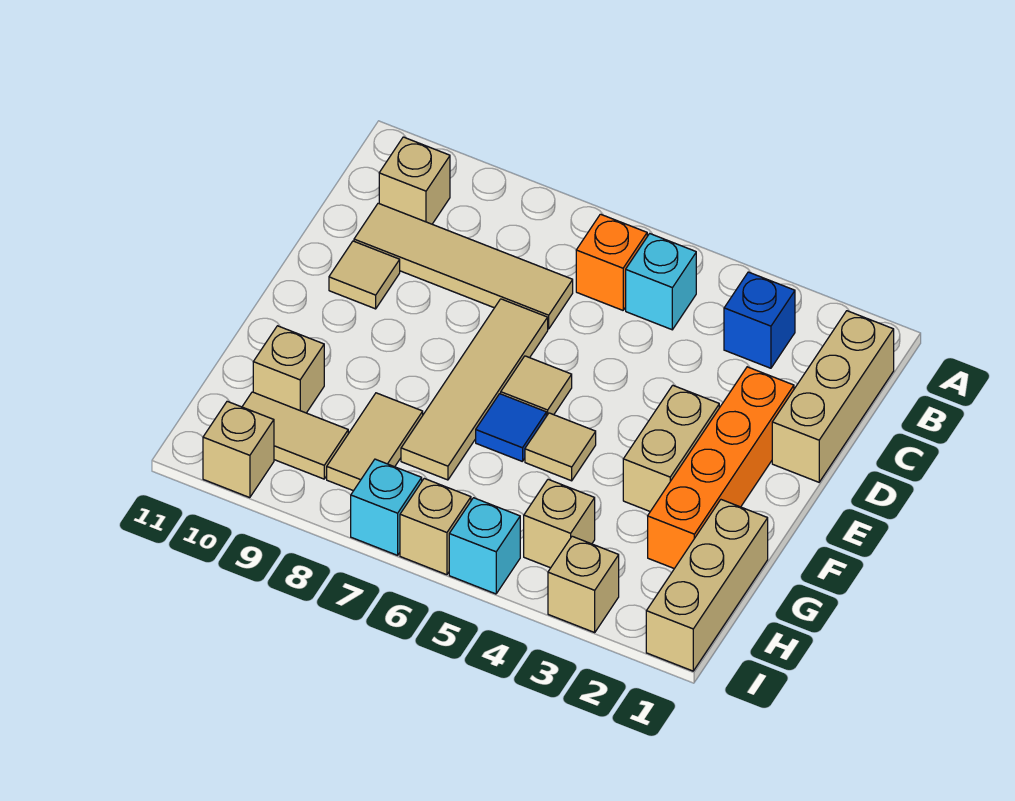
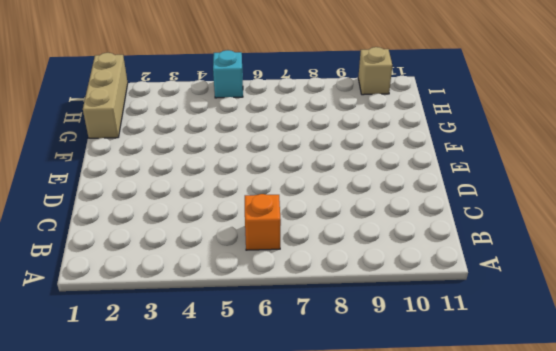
none -> tan 1x3 brick [772,311,894,482]
none -> blue 1x1 brick [724,272,795,368]
none -> cyan 1x1 brick [626,234,696,330]

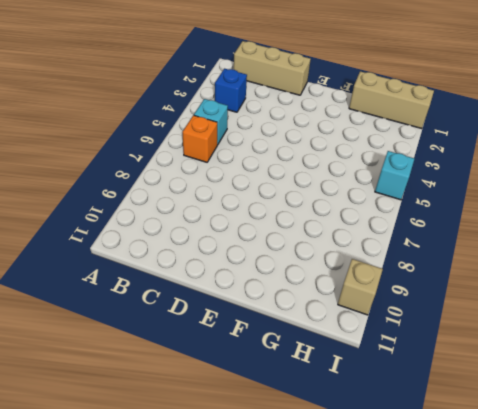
none -> tan 1x1 brick [379,137,450,224]
none -> tan 1x4 tile [354,203,573,329]
none -> orange 1x4 brick [648,367,794,569]

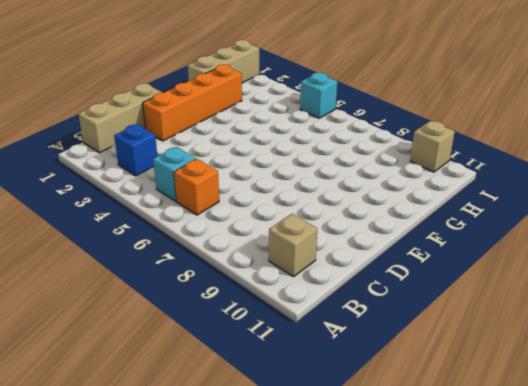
none -> tan 1x4 tile [354,203,573,329]
none -> tan 1x4 tile [401,299,548,480]
none -> tan 1x1 tile [329,241,400,309]

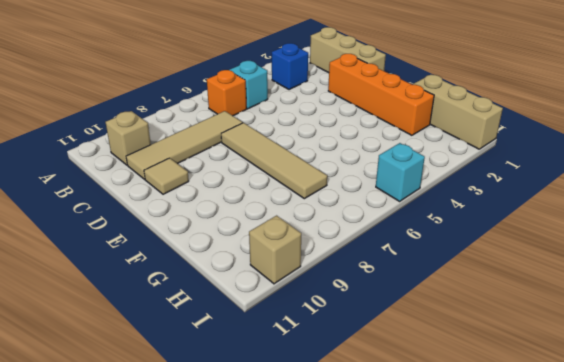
none -> tan 1x2 brick [623,385,719,511]
none -> tan 1x1 tile [501,356,572,416]
none -> tan 1x1 tile [525,413,596,481]

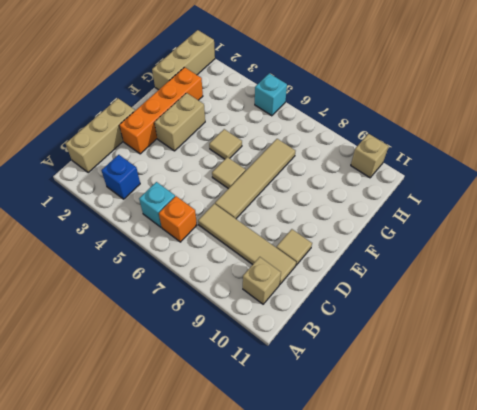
none -> blue 1x1 tile [476,394,546,461]
none -> tan 1x2 tile [327,393,423,491]
none -> tan 1x1 brick [253,326,324,413]

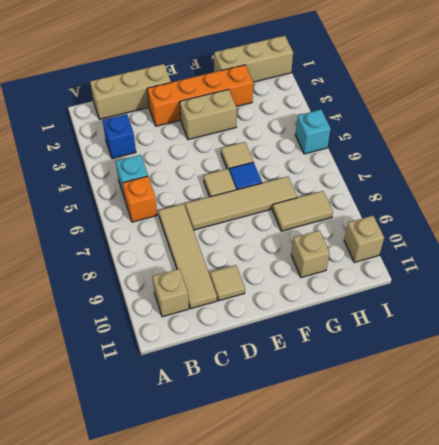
none -> tan 1x1 brick [524,479,595,568]
none -> tan 1x2 tile [242,392,348,479]
none -> tan 1x1 brick [548,536,619,632]

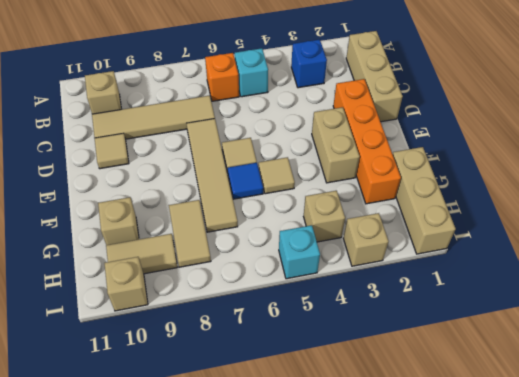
none -> tan 1x1 brick [400,479,471,575]
none -> cyan 1x1 brick [351,459,422,555]

